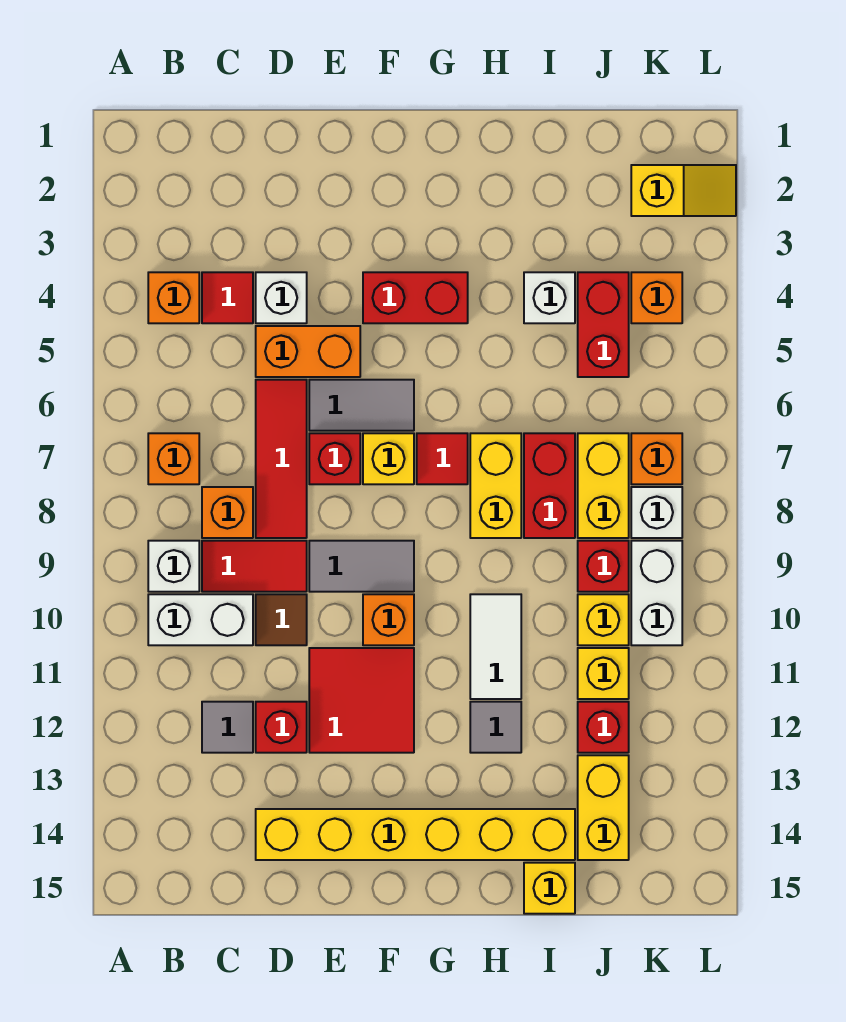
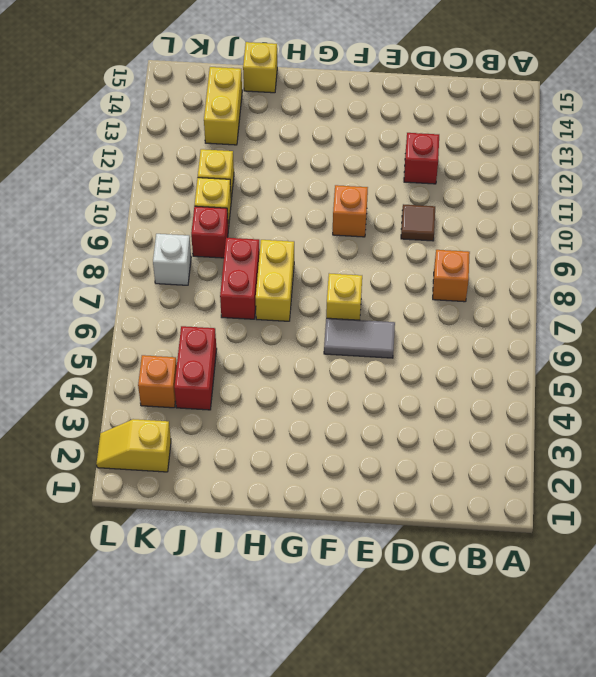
none -> orange 1x1 brick [148,272,199,323]
none -> orange 1x1 brick [148,433,199,484]
none -> white 1x1 brick [148,541,199,592]
none -> white 1x2 brick [148,594,253,645]

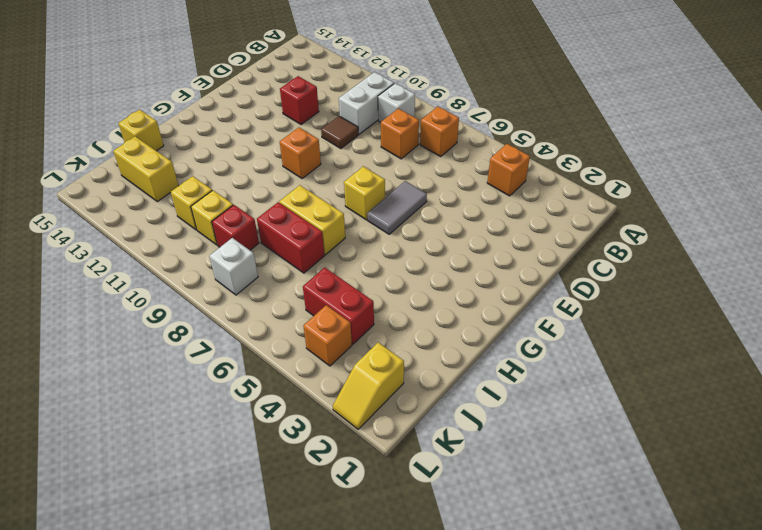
none -> red 1x1 tile [202,272,253,323]
none -> red 1x2 tile [202,541,307,592]
none -> grey 1x1 tile [202,702,253,753]
none -> white 1x1 brick [256,272,307,323]

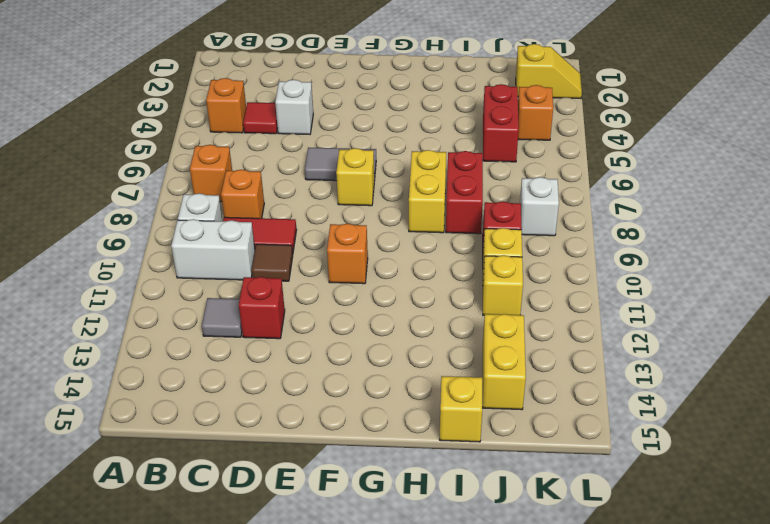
none -> orange 1x2 brick [256,326,360,377]
none -> red 1x3 tile [256,380,307,538]
none -> yellow 1x6 brick [256,809,575,860]
none -> red 1x1 brick [309,433,360,484]

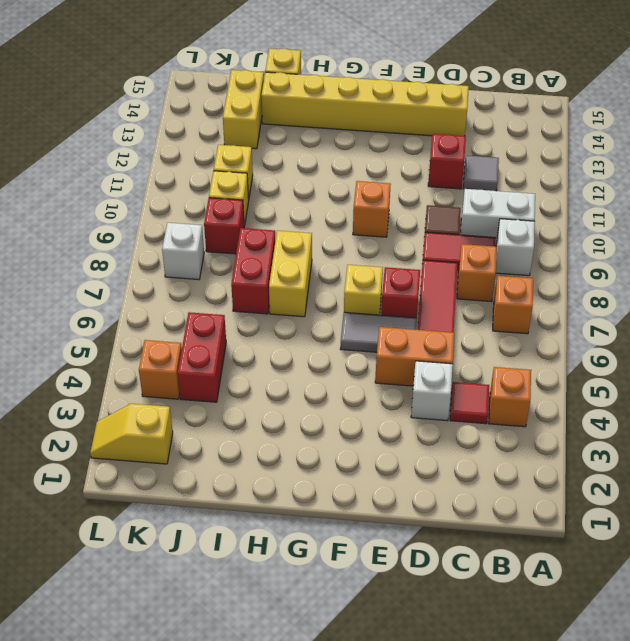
none -> grey 1x2 tile [309,541,414,592]
none -> red 2x2 tile [309,648,414,753]
none -> red 1x2 brick [363,272,468,323]
none -> red 1x1 tile [417,433,468,484]

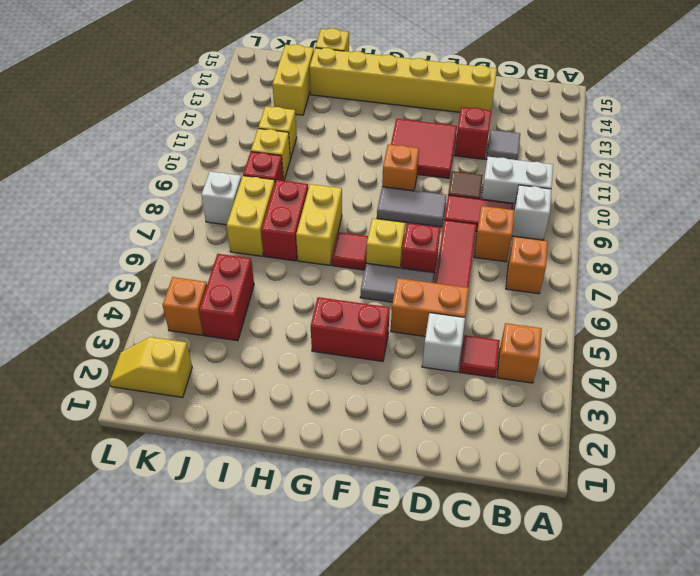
none -> white 1x2 tile [470,594,521,699]
none -> grey 1x1 tile [470,702,521,753]
none -> white 1x1 brick [524,272,575,323]
none -> red 1x1 brick [578,702,629,753]

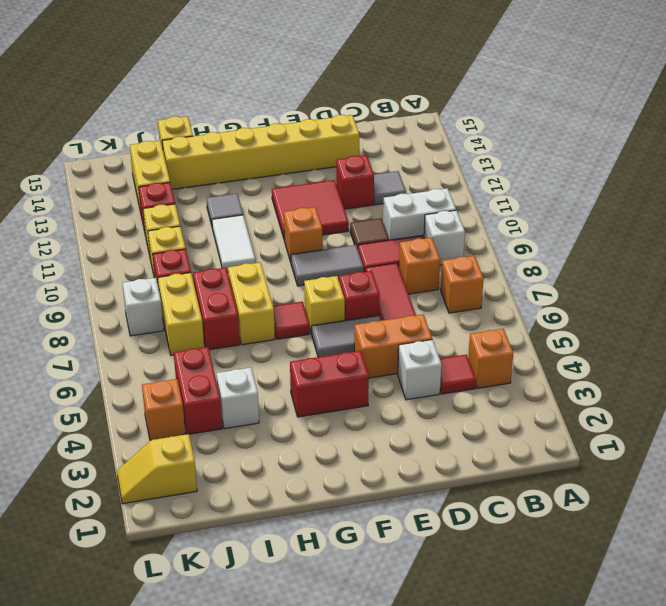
none -> orange 1x1 brick [631,433,682,484]
none -> white 1x2 brick [631,541,682,645]

